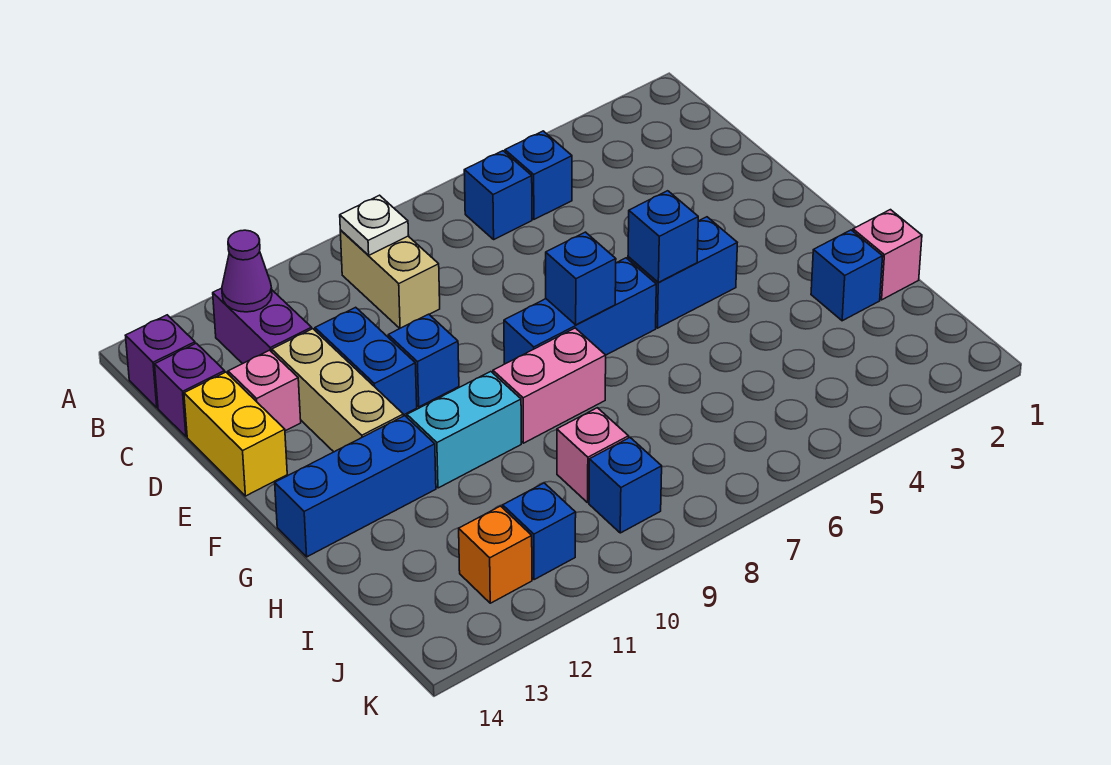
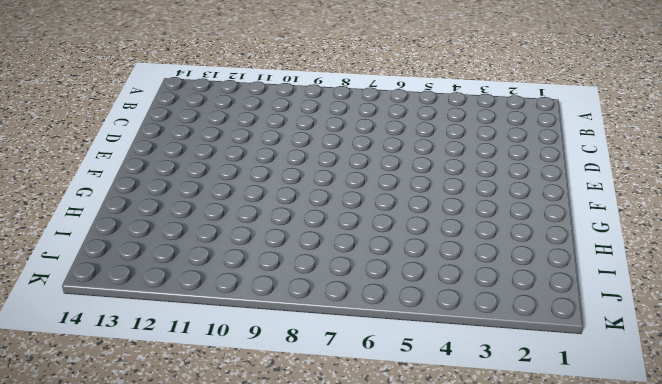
none -> blue 1x1 brick [505,131,572,219]
none -> blue 1x1 brick [464,151,532,239]
none -> tan 1x2 brick [340,230,440,328]

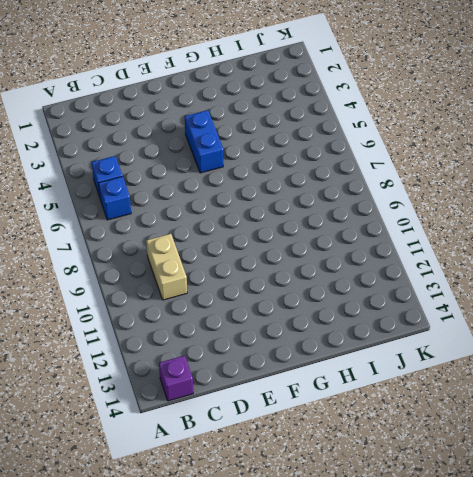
tan 1x2 brick [146,234,187,300] -> tan 1x2 brick turned to [340,230,440,328]
none -> purple 1x2 brick [213,288,312,364]
none -> purple 1x1 brick [155,343,225,437]
none -> blue 1x2 brick [315,307,417,415]

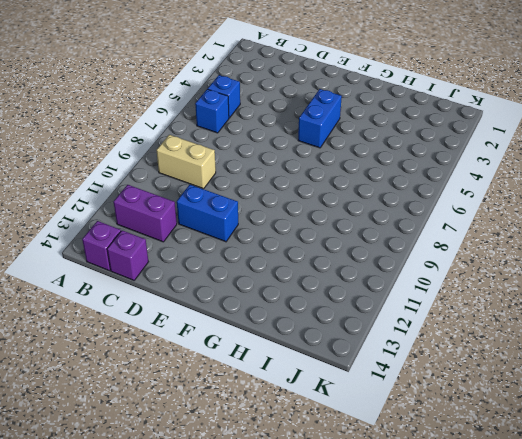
none -> tan 1x3 brick [272,329,403,452]
none -> pink 1x1 brick [228,350,301,431]
none -> yellow 1x2 brick [184,372,287,496]

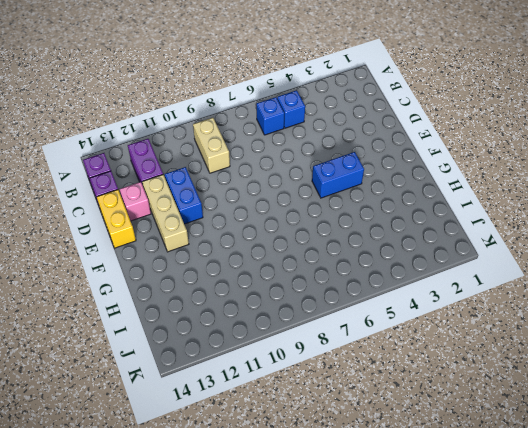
none -> blue 1x1 brick [388,314,459,407]
none -> blue 1x3 brick [504,258,656,364]
none -> pink 1x2 brick [493,328,606,443]

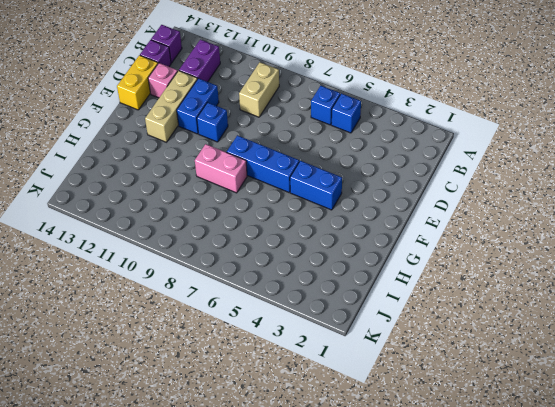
none -> cyan 1x2 brick [407,372,521,488]
none -> blue 1x3 brick [275,416,436,557]
none -> pink 1x1 brick [853,210,922,300]

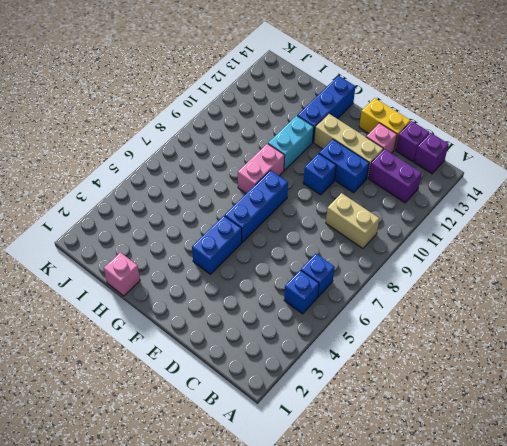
none -> blue 1x1 brick [811,230,883,321]
none -> pink 1x1 brick [557,408,629,503]
none -> blue 1x1 brick [589,437,662,533]

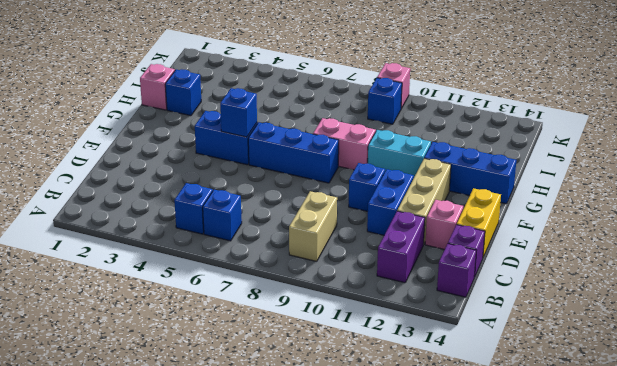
pink 1x1 brick [377,63,410,108] -> pink 1x1 brick moved to [557,408,629,503]
none -> blue 1x1 brick [503,483,576,580]
none -> orange 1x1 brick [459,506,532,603]
none -> white 1x1 plate [340,195,409,255]

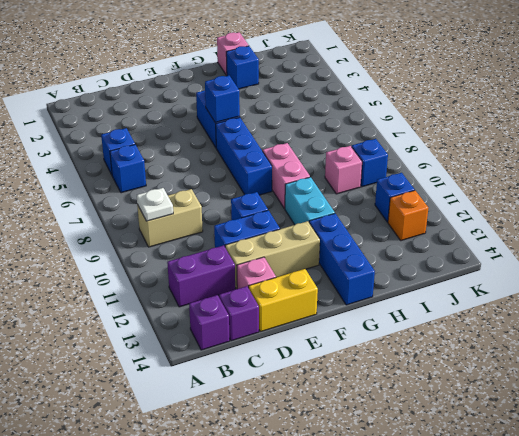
none -> purple 1x1 cone [222,230,272,312]
none -> blue 1x1 brick [546,232,616,325]

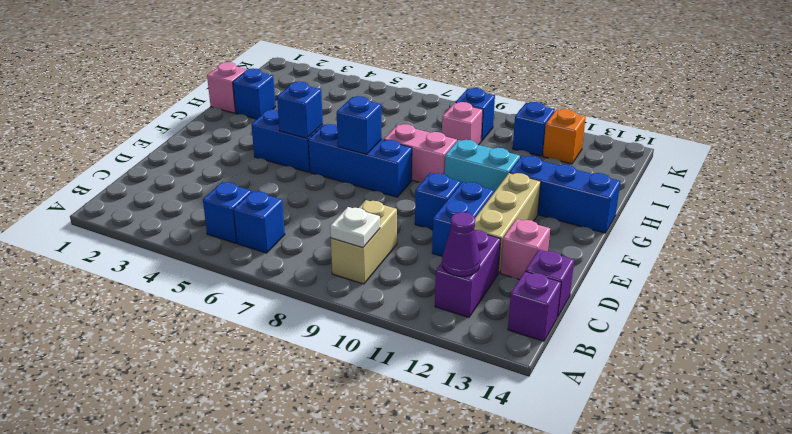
none -> yellow 1x2 brick [184,372,287,496]

